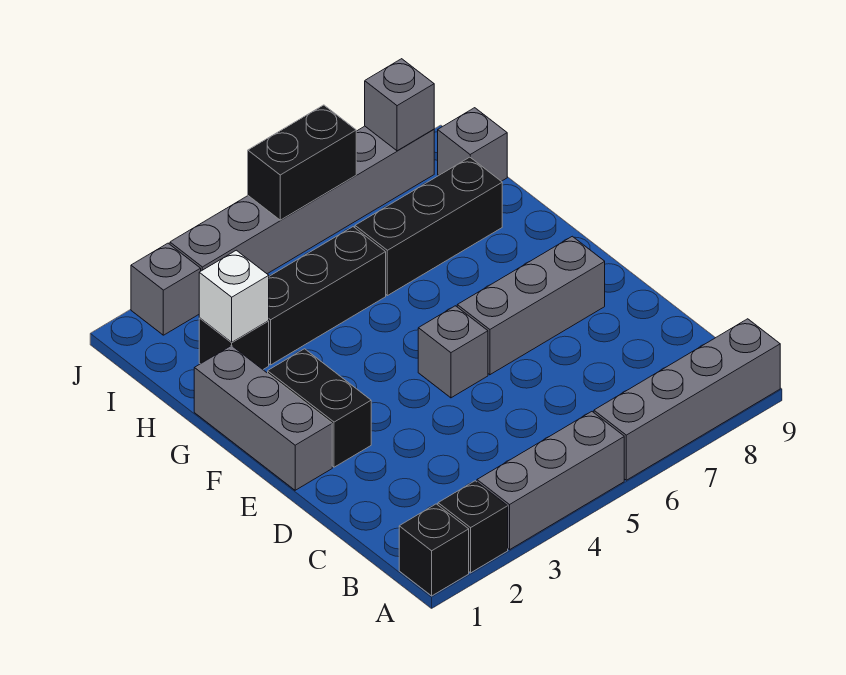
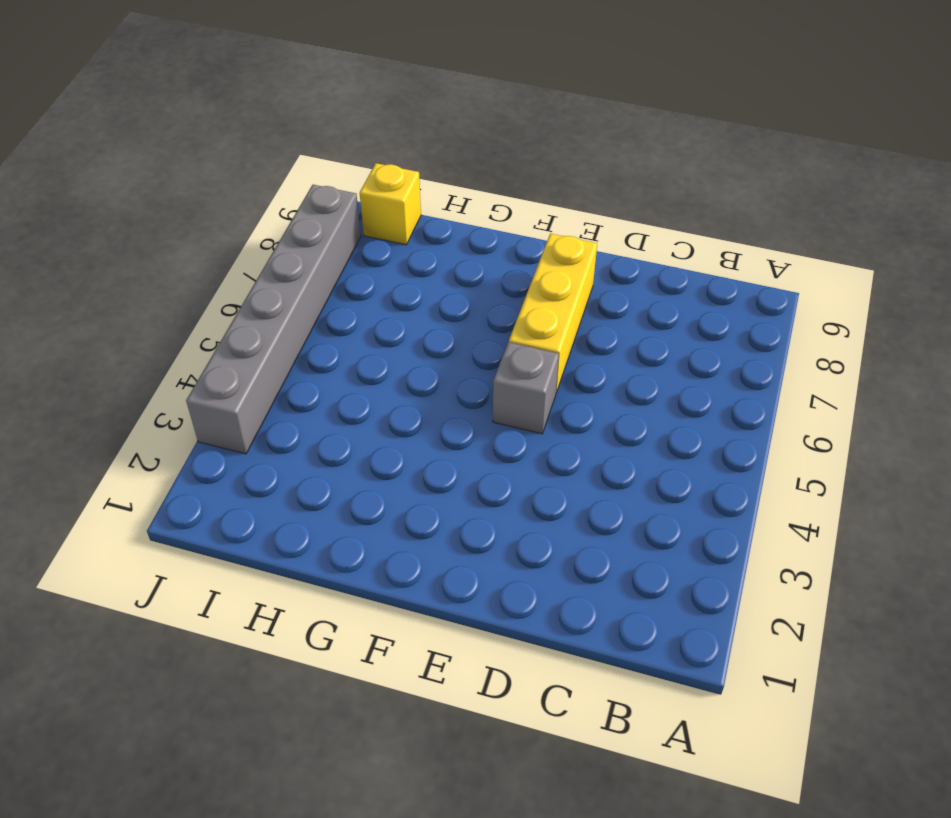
yellow 1x3 brick [509,234,597,393] -> grey 1x3 brick [457,236,605,375]
yellow 1x1 brick [360,163,421,245] -> grey 1x1 brick [438,108,507,181]
none -> black 1x1 brick [399,504,469,596]
none -> black 1x1 brick [438,481,508,573]
none -> grey 1x3 brick [477,412,624,550]

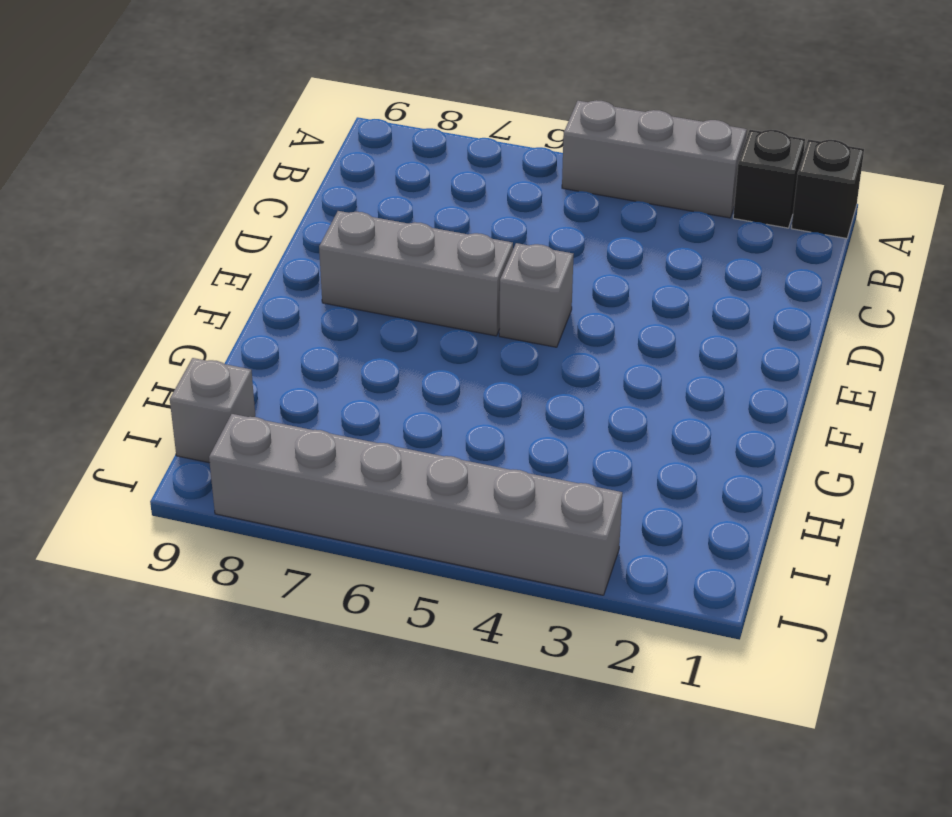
none -> grey 1x4 brick [594,319,780,480]
none -> grey 1x3 brick [194,345,332,490]
none -> black 1x2 brick [268,349,371,467]

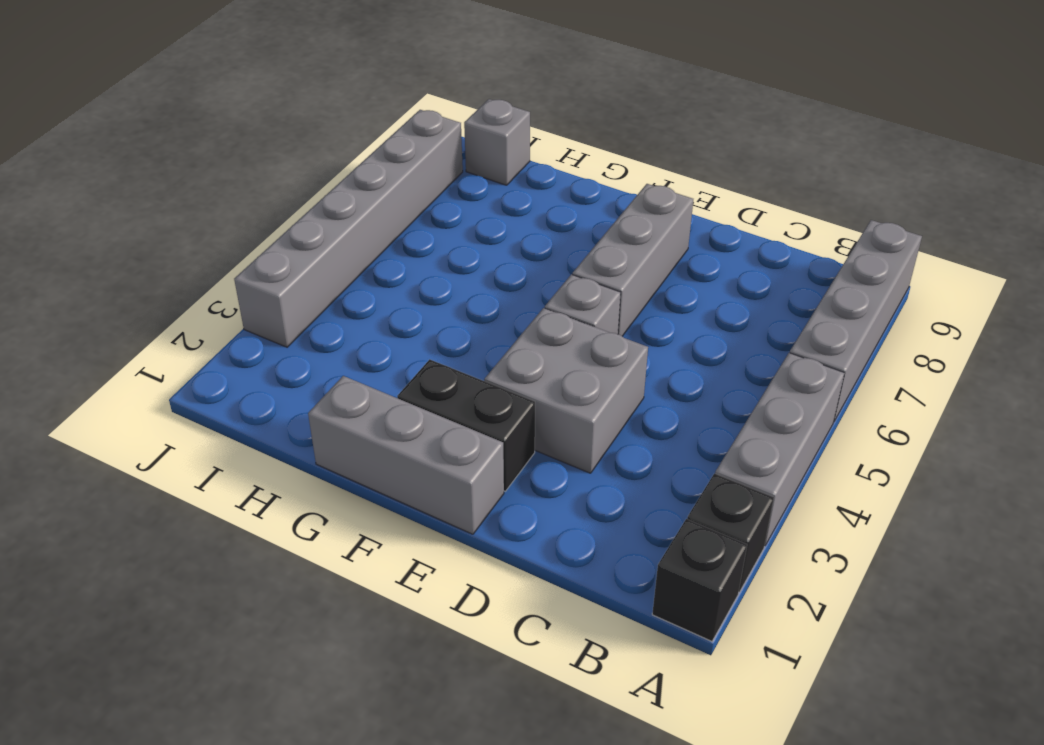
grey 2x2 brick [484,308,648,473] -> none
none -> black 1x1 brick [199,318,269,369]
none -> black 1x3 brick [269,227,386,365]
none -> black 1x3 brick [355,157,502,296]

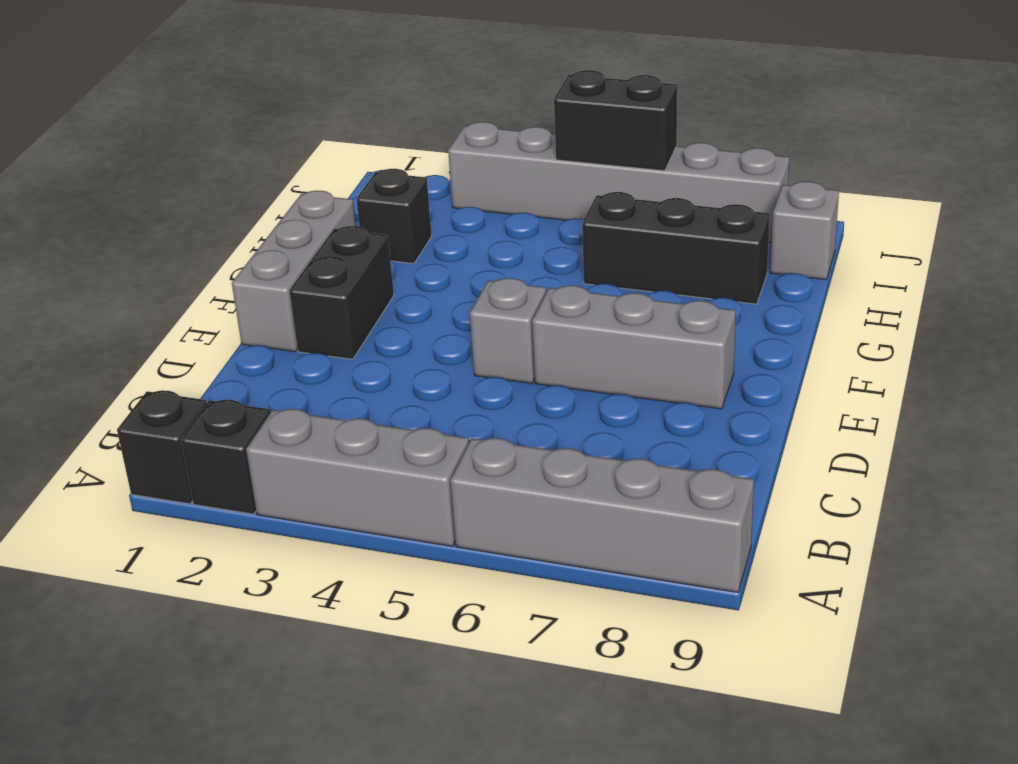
none -> black 1x3 brick [269,227,386,365]
none -> grey 1x1 brick [131,243,201,335]
none -> white 1x1 brick [199,250,269,342]

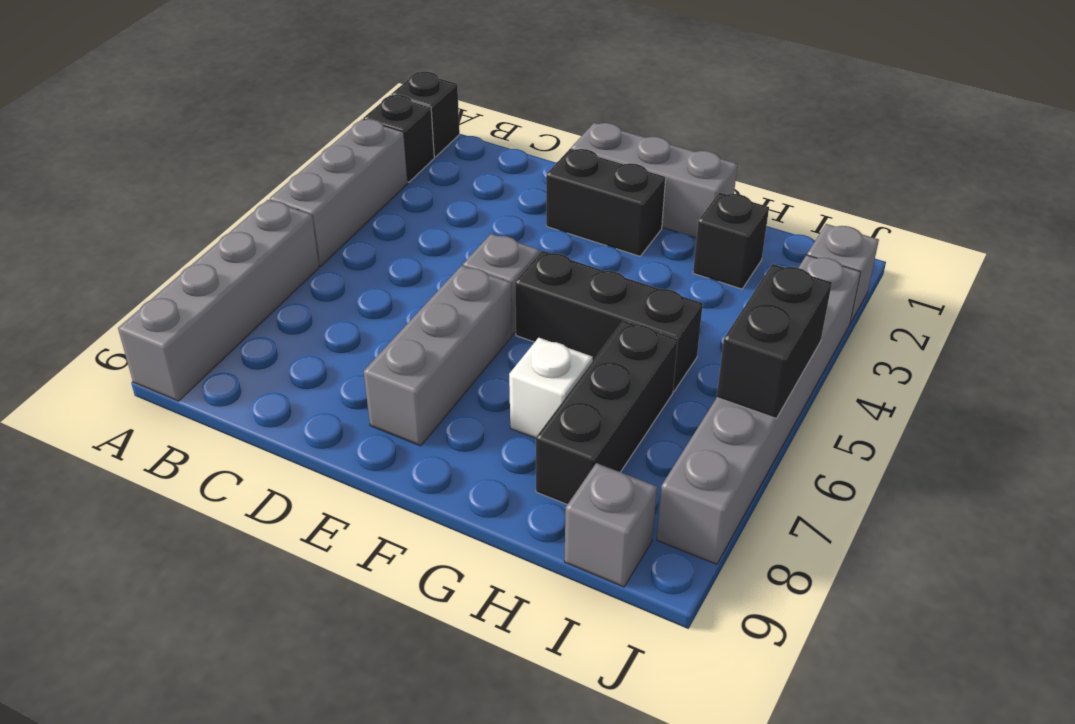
black 1x3 brick [515,251,703,392] -> black 1x3 brick turned to [269,227,386,365]
white 1x1 brick [509,338,593,438] -> white 1x1 brick moved to [199,250,269,342]
none -> grey 1x1 brick [365,59,434,151]

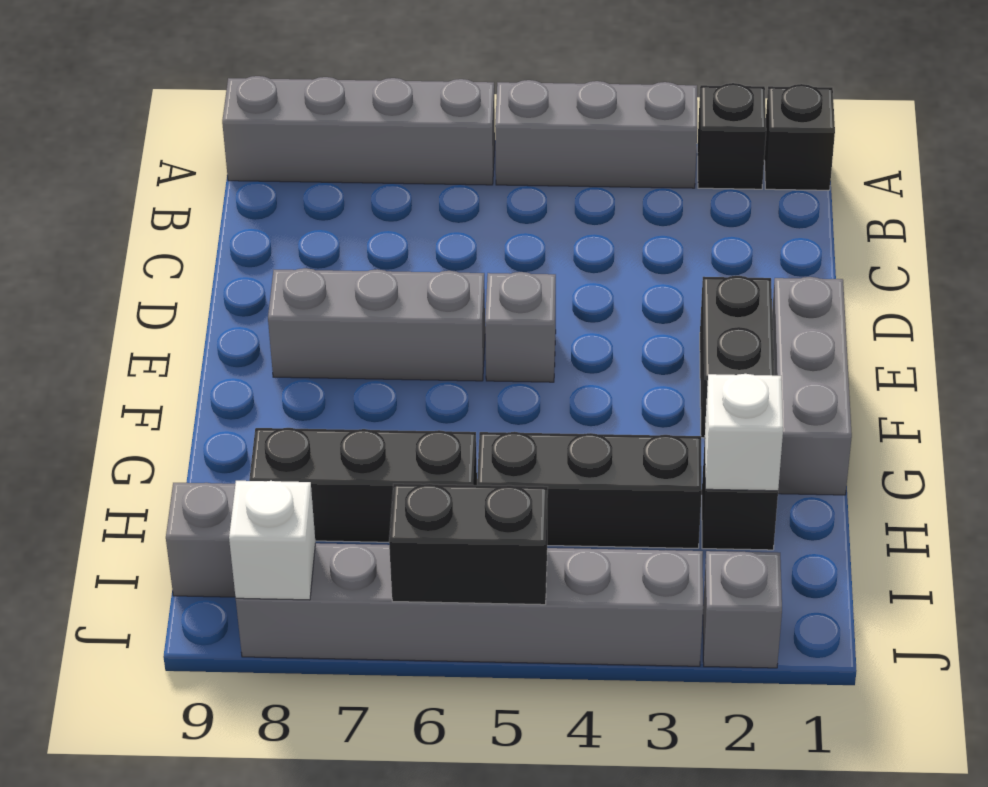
white 1x1 brick [229,481,315,600] -> grey 1x1 brick [365,59,434,151]

